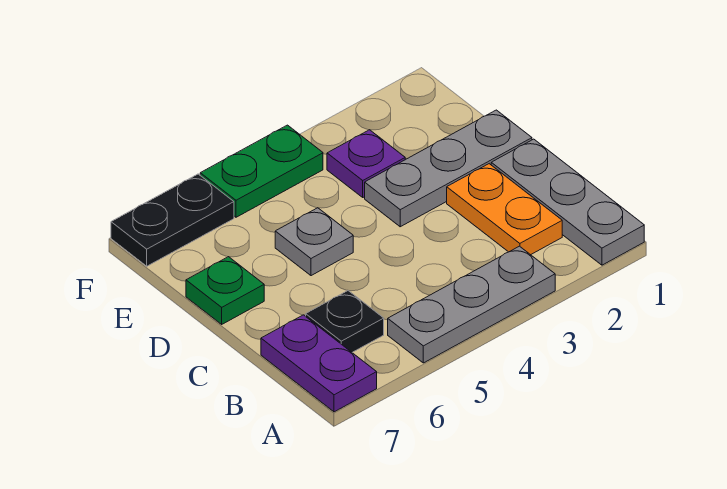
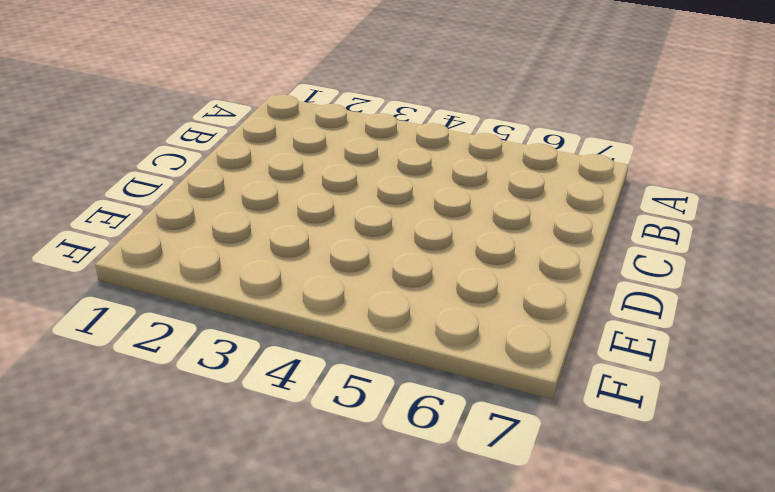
none -> grey 1x3 plate [491,139,644,265]
none -> grey 1x3 plate [388,246,555,363]

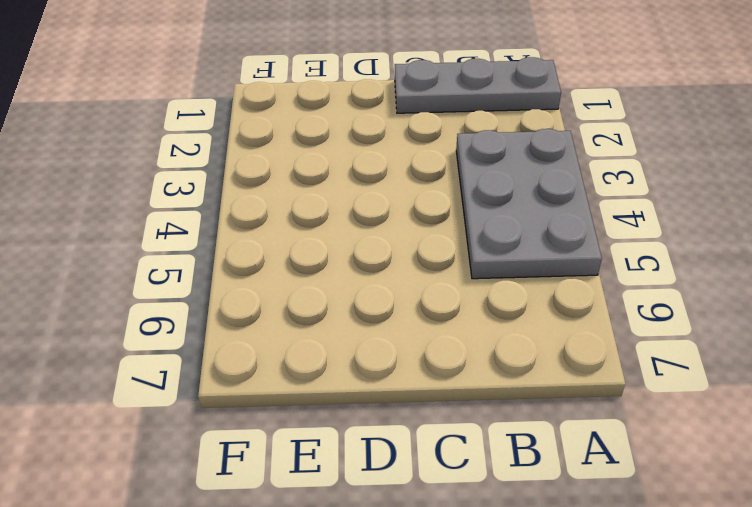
grey 2x3 plate [456,129,602,279] -> grey 1x3 plate [388,246,555,363]
none -> purple 1x2 plate [261,315,377,412]
none -> orange 1x2 plate [447,164,562,255]

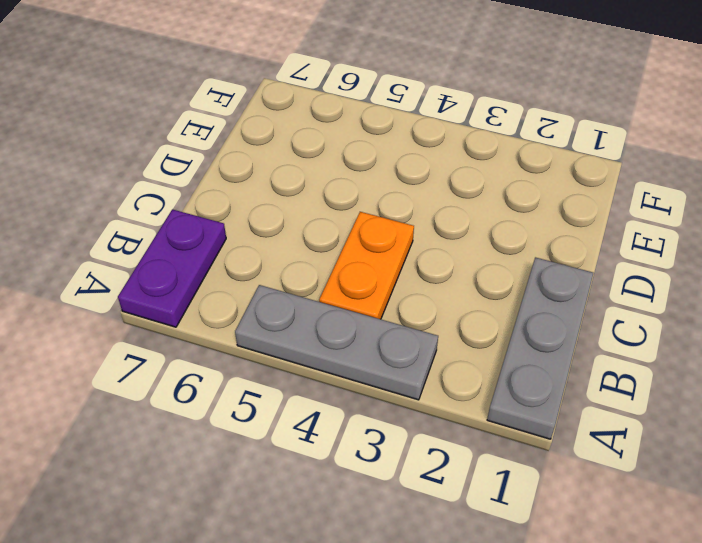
orange 1x2 plate [319,212,414,319] -> orange 1x2 plate moved to [447,164,562,255]
none -> black 1x1 plate [306,291,384,352]
none -> grey 1x3 plate [365,110,532,227]

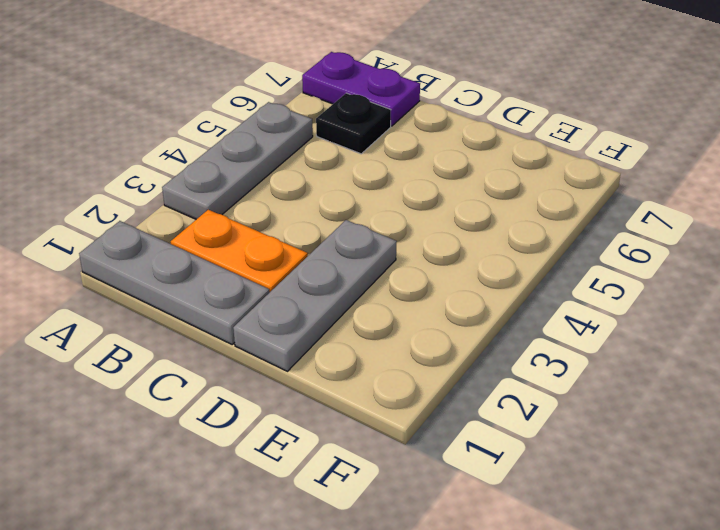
none -> grey 1x1 plate [275,208,353,276]
none -> green 1x1 plate [186,257,264,324]

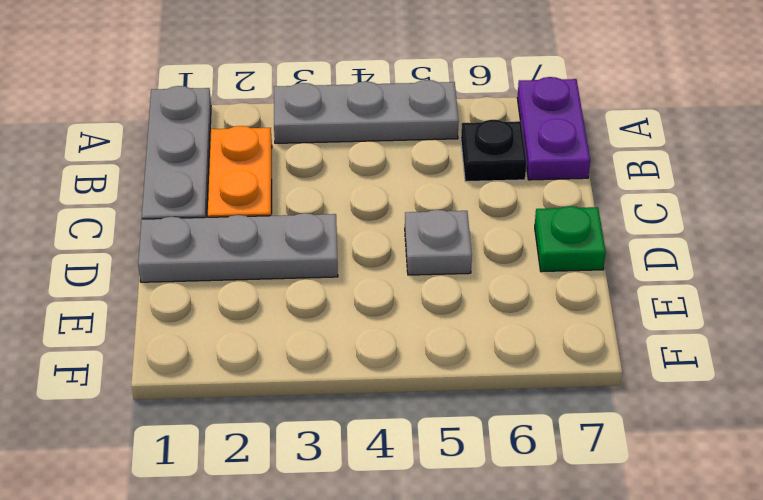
none -> purple 1x1 plate [327,130,405,197]
none -> green 1x2 plate [200,125,323,217]

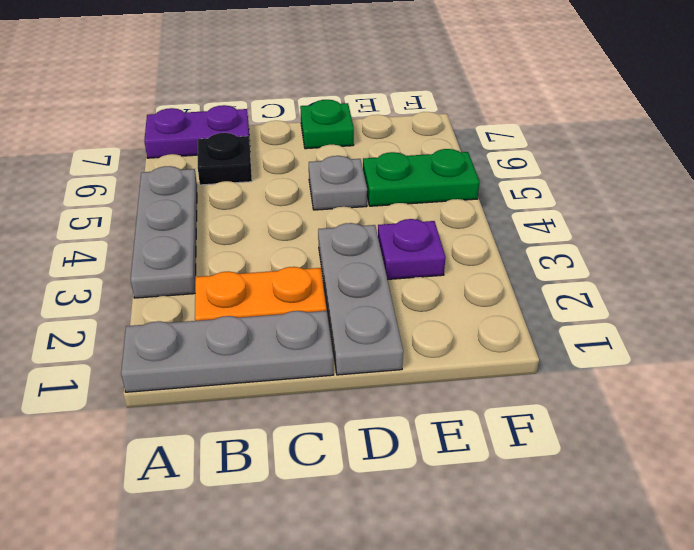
green 1x2 plate [363,149,479,206] -> green 1x2 plate turned to [200,125,323,217]
none -> black 1x2 plate [111,174,234,266]

